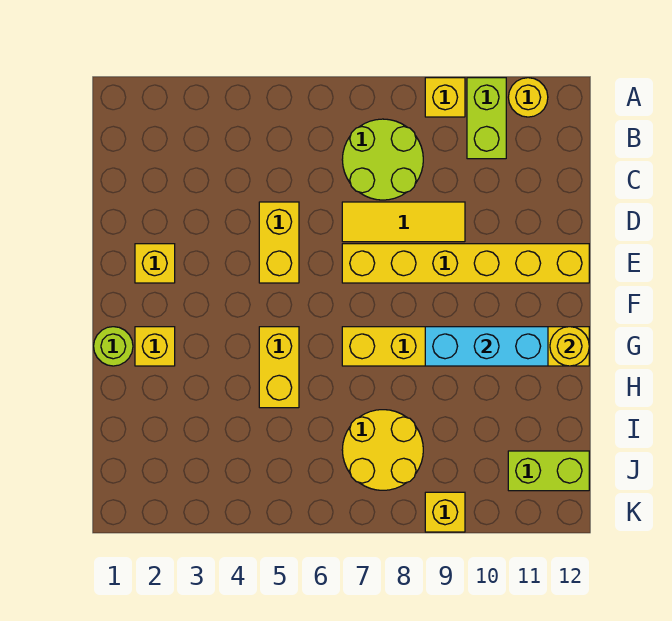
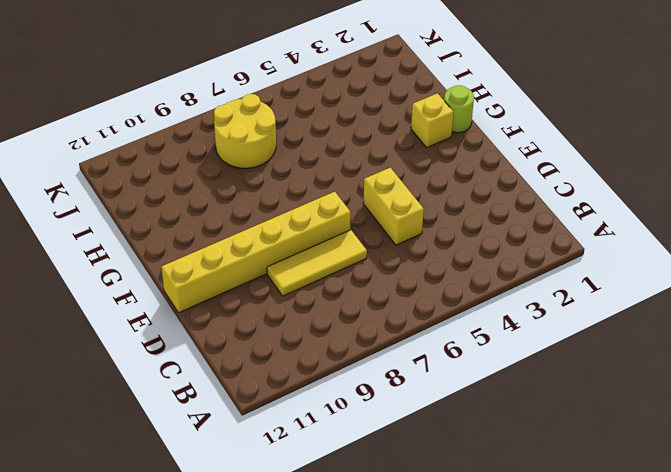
none -> yellow 1x1 brick [425,78,465,117]
none -> lime 1x2 brick [467,78,506,159]
none -> yellow 1x1 round brick [508,78,548,117]

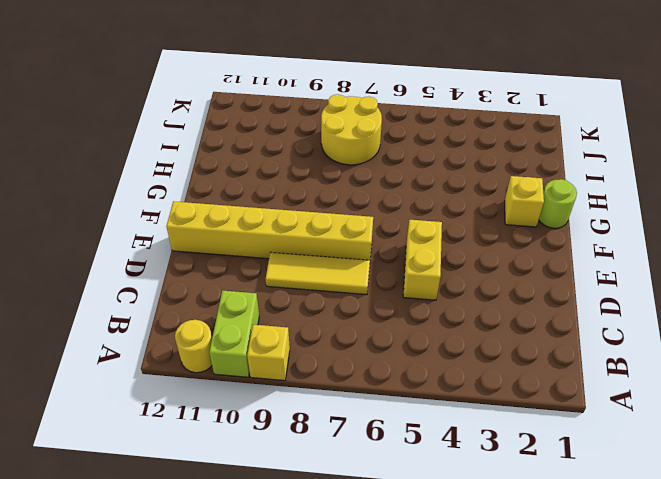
none -> lime 2x2 round brick [342,119,423,200]
none -> yellow 1x1 brick [135,244,175,283]
none -> yellow 1x2 brick [259,327,299,408]

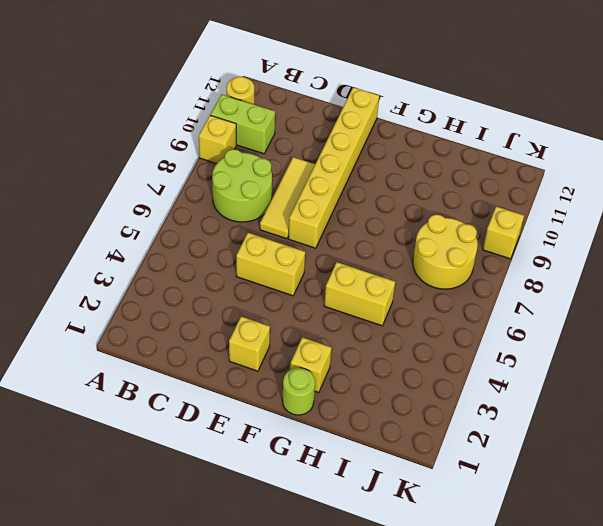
none -> yellow 1x6 brick [342,327,589,366]
none -> lime 1x2 brick [508,451,589,491]
none -> cyan 1x3 brick [425,327,548,366]

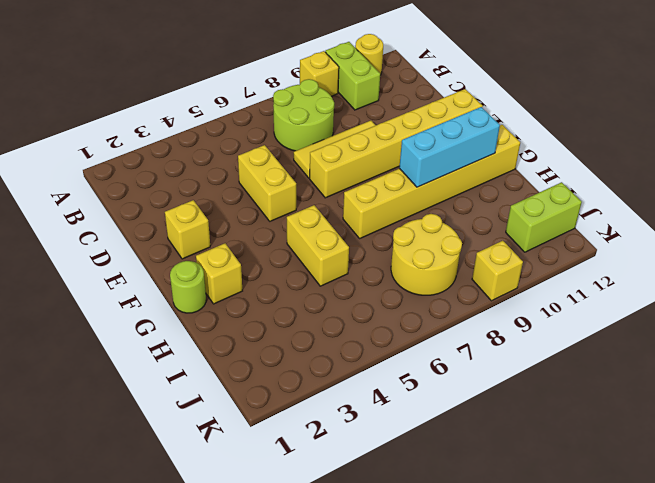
none -> yellow 1x1 round brick [550,327,589,366]

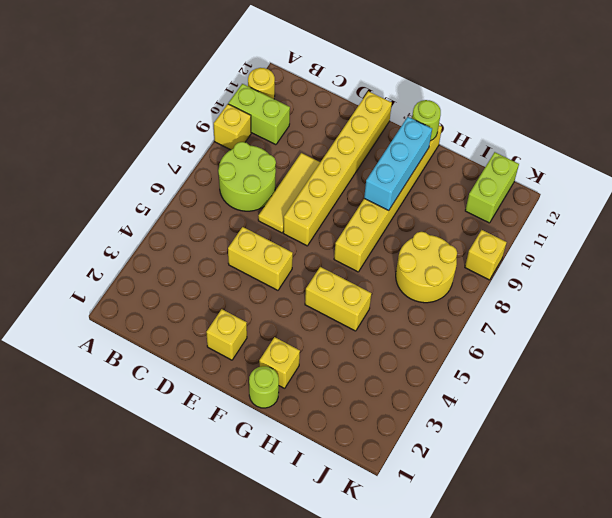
lime 1x1 round brick [412,100,441,141] -> yellow 1x1 round brick [550,327,589,366]

